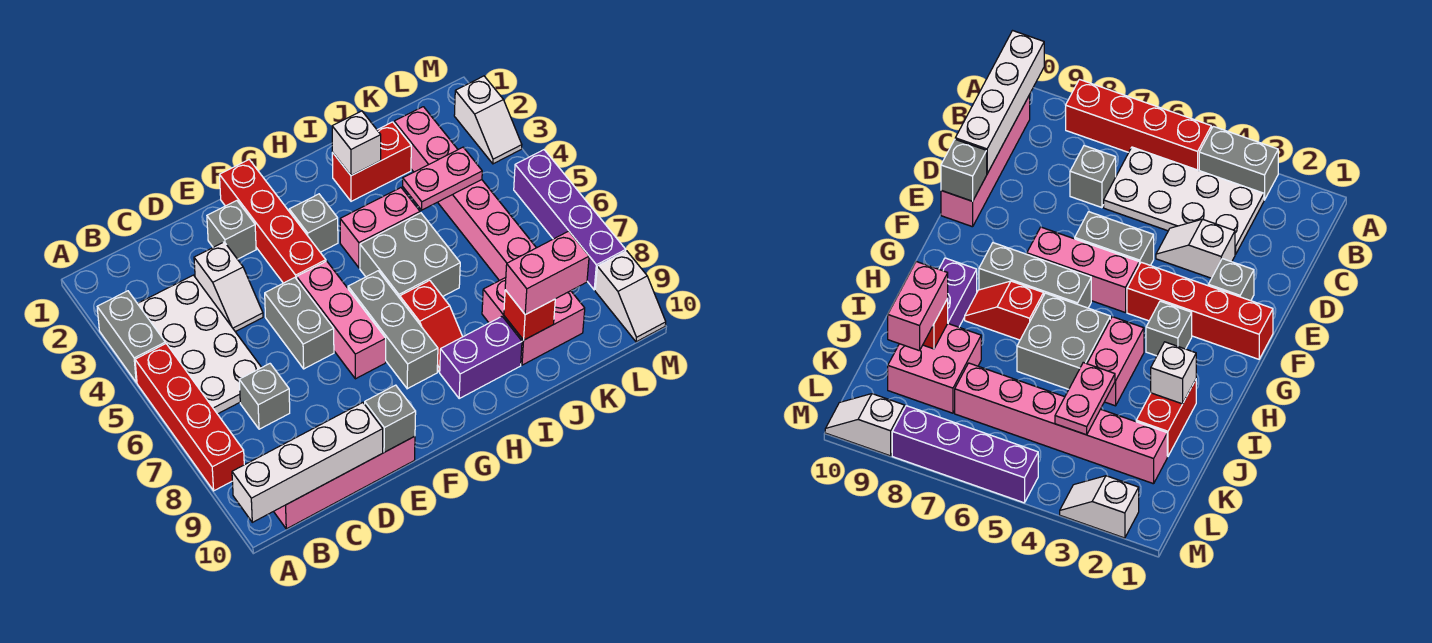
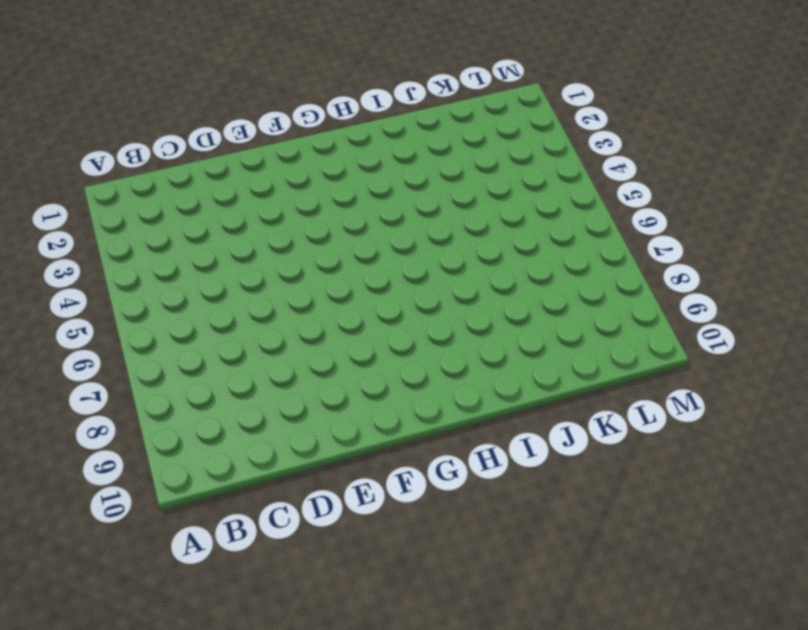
none -> grey 1x2 brick [97,291,166,382]
none -> red 1x4 brick [135,344,244,491]
none -> white 2x4 plate [138,275,262,414]

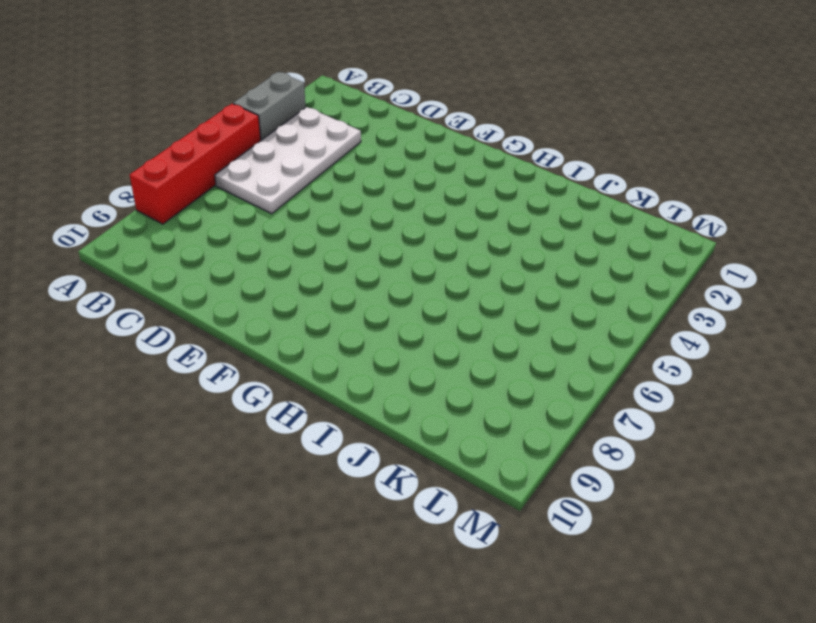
none -> pink 1x4 brick [274,436,415,529]
none -> grey 1x1 brick [239,364,290,429]
none -> white 1x2 slope [194,242,263,332]

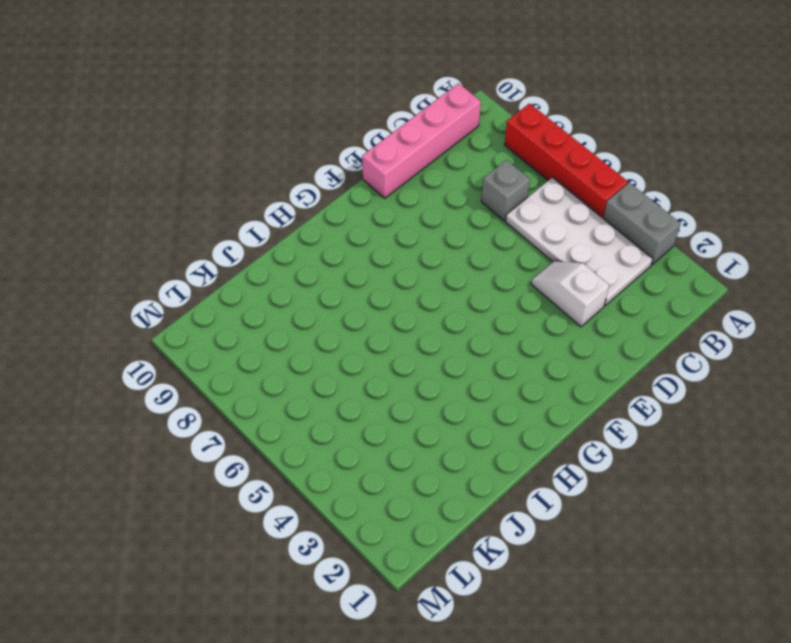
none -> grey 1x1 brick [207,201,256,259]
none -> grey 1x2 brick [265,278,334,369]
none -> red 1x4 brick [220,160,326,283]

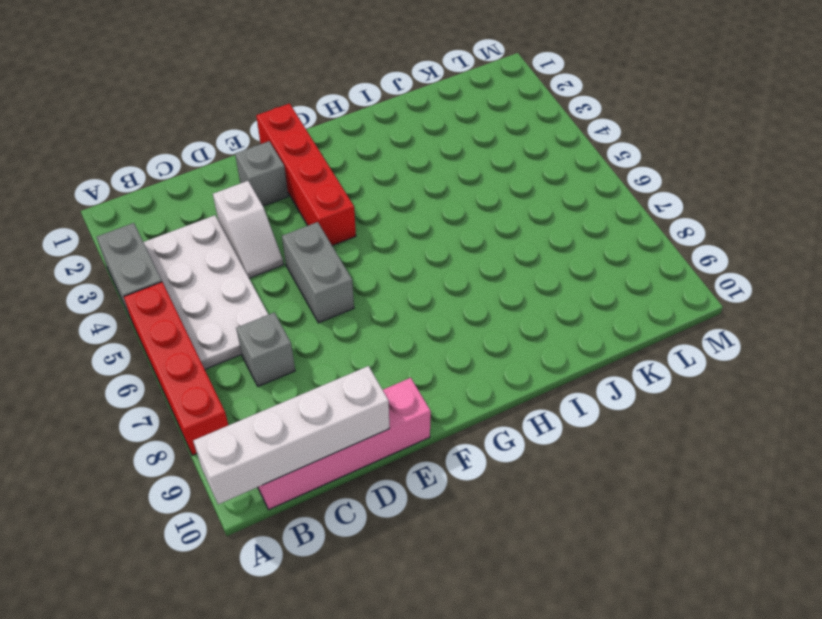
none -> pink 1x3 brick [297,261,386,379]
none -> grey 1x1 brick [289,194,338,252]
none -> grey 1x3 brick [348,271,438,389]

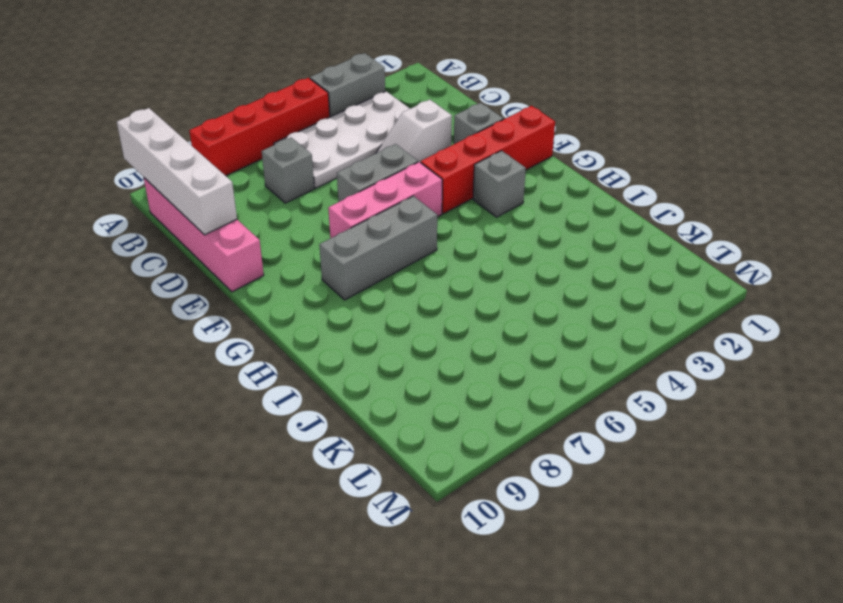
none -> pink 1x2 brick [340,188,420,268]
none -> grey 2x2 brick [360,213,460,298]
none -> red 1x2 slope [400,280,463,372]

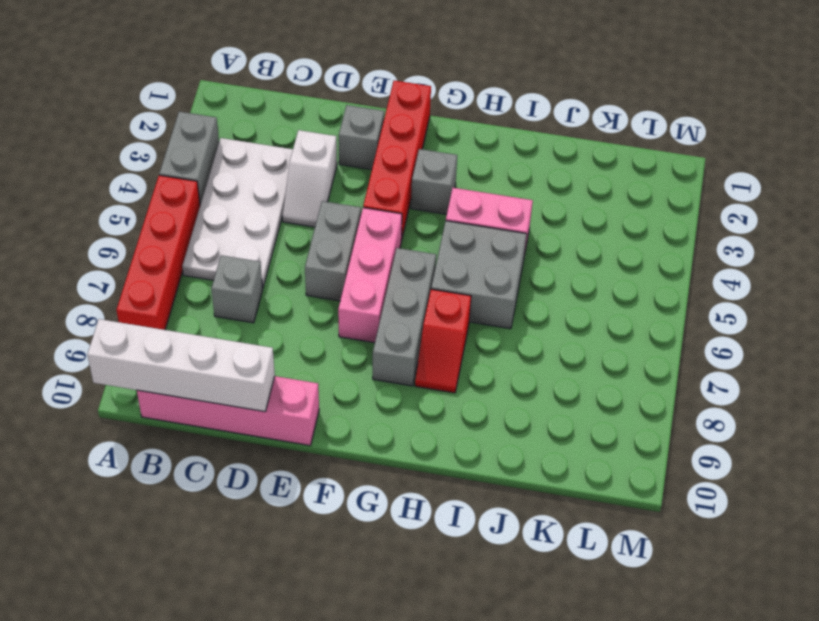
none -> purple 1x2 brick [440,317,522,398]
none -> red 1x2 brick [332,122,411,201]
none -> pink 2x2 brick [482,277,585,365]

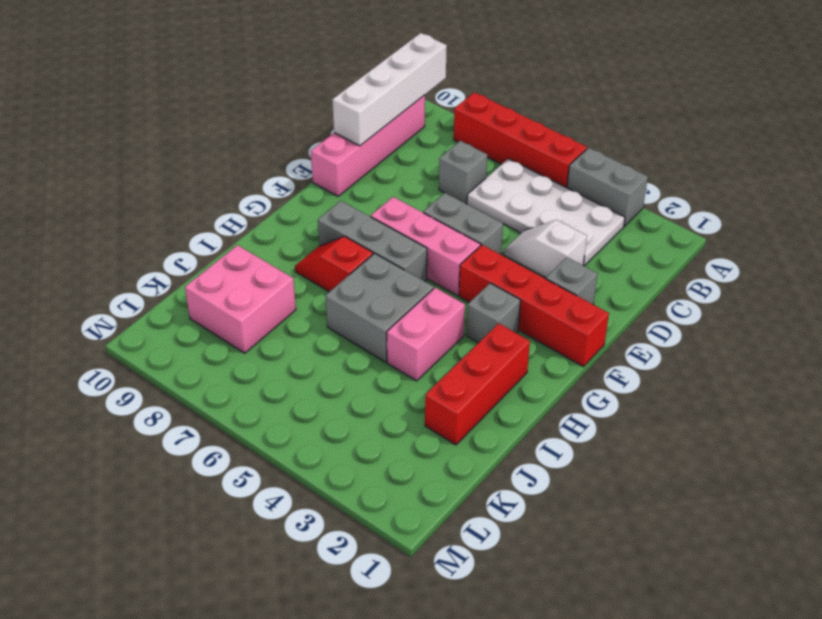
red 1x3 brick [425,323,530,445] -> red 1x2 brick [332,122,411,201]
none -> purple 1x2 brick [440,317,522,398]
none -> pink 1x6 brick [394,107,536,281]
none -> white 1x2 slope [454,76,522,164]

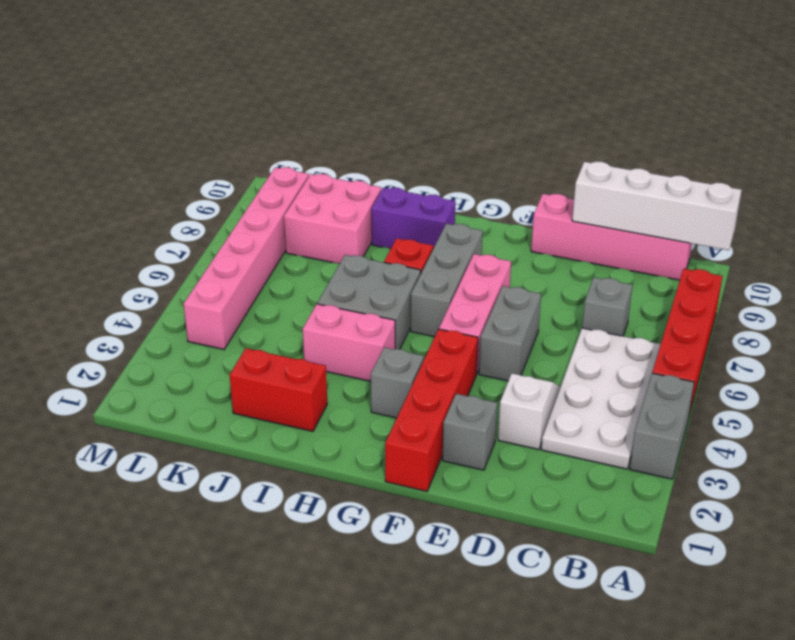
pink 1x6 brick [184,167,309,349] -> pink 1x6 brick moved to [394,107,536,281]
none -> white 1x2 slope [454,76,522,164]
none -> purple 1x4 brick [514,150,626,290]
none -> white 1x2 slope [595,251,666,342]

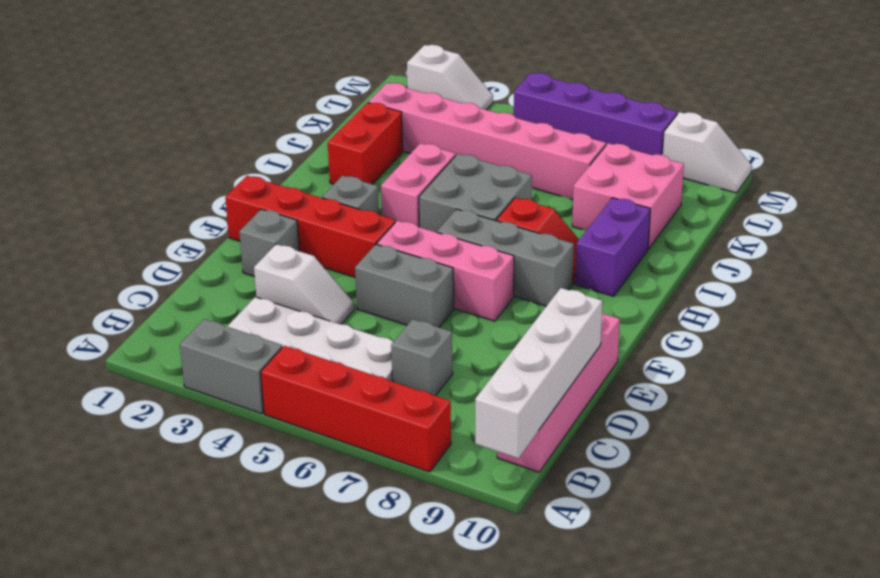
none -> grey 1x1 brick [365,385,416,452]
none -> white 1x1 brick [332,111,381,176]
none -> pink 1x2 plate [403,147,482,210]

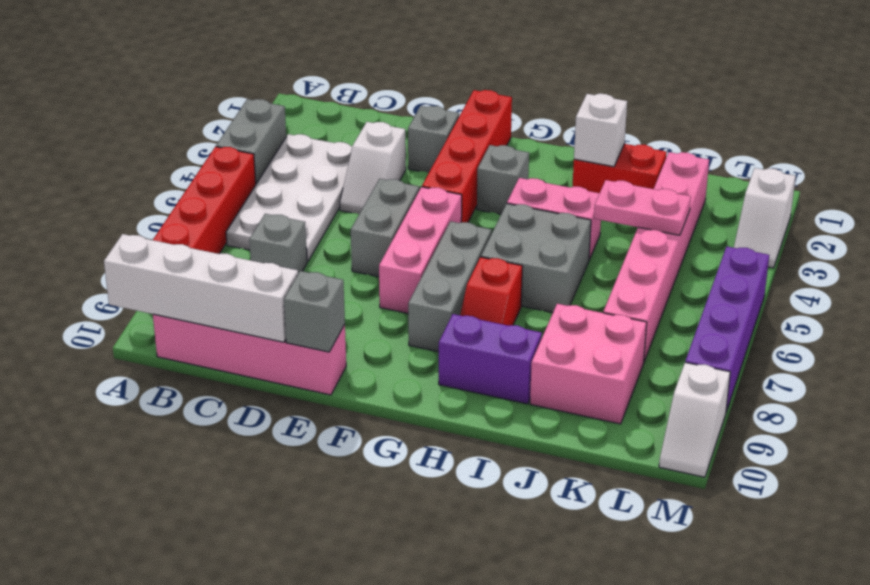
none -> red 1x1 brick [504,290,555,340]
none -> pink 1x2 brick [505,231,589,315]

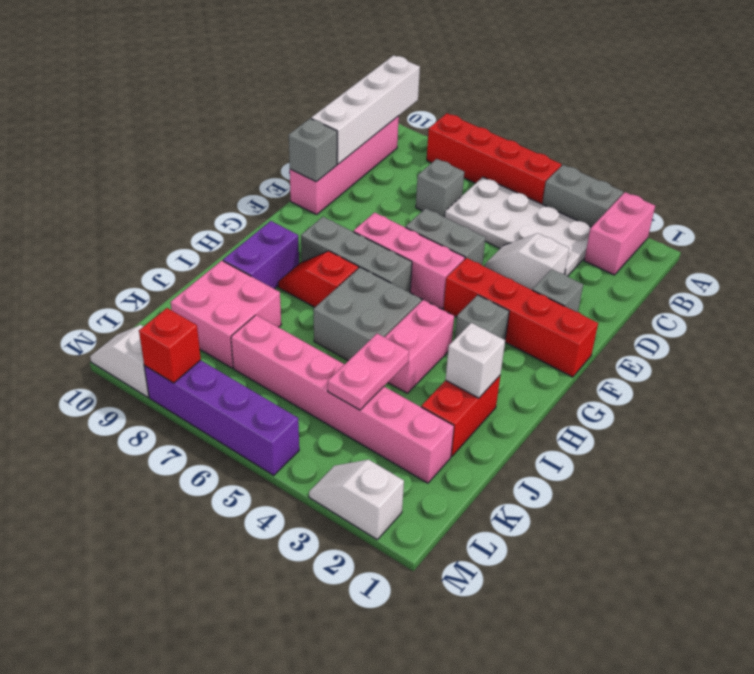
pink 1x2 brick [584,192,655,275] -> pink 1x2 brick moved to [505,231,589,315]
red 1x1 brick [139,308,201,383] -> red 1x1 brick moved to [504,290,555,340]

